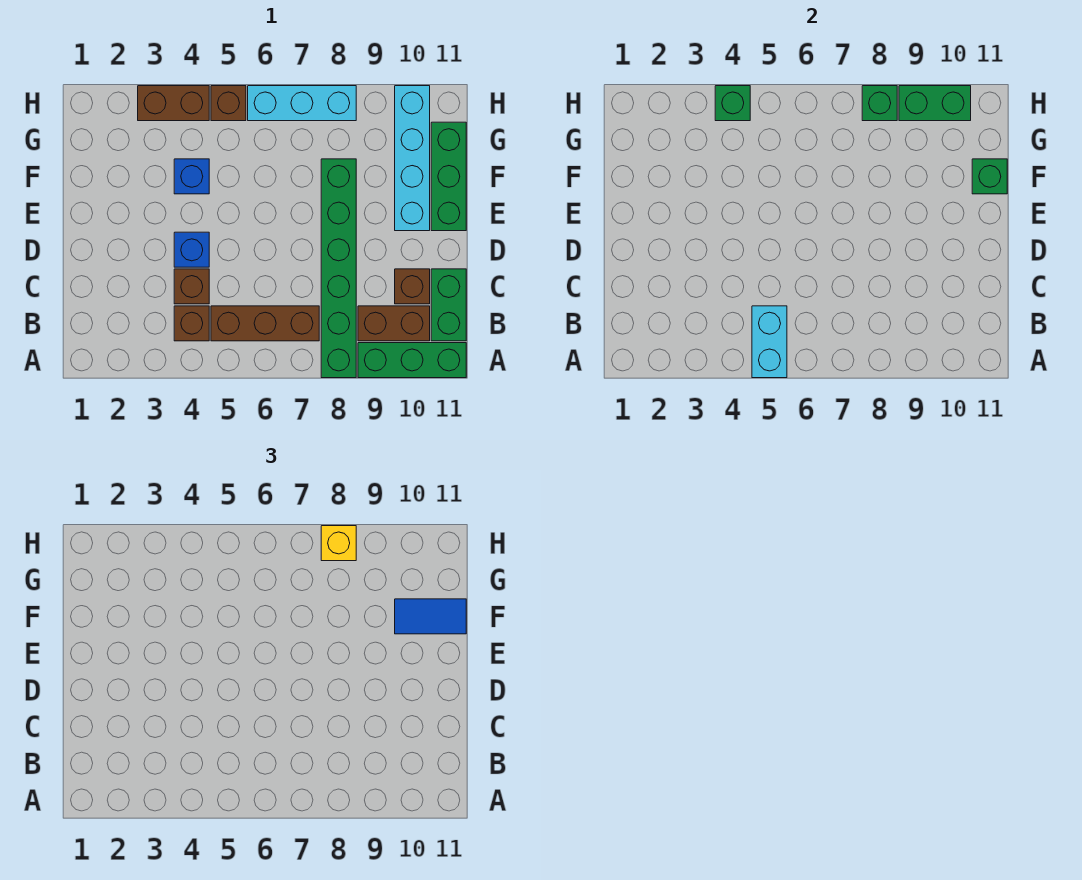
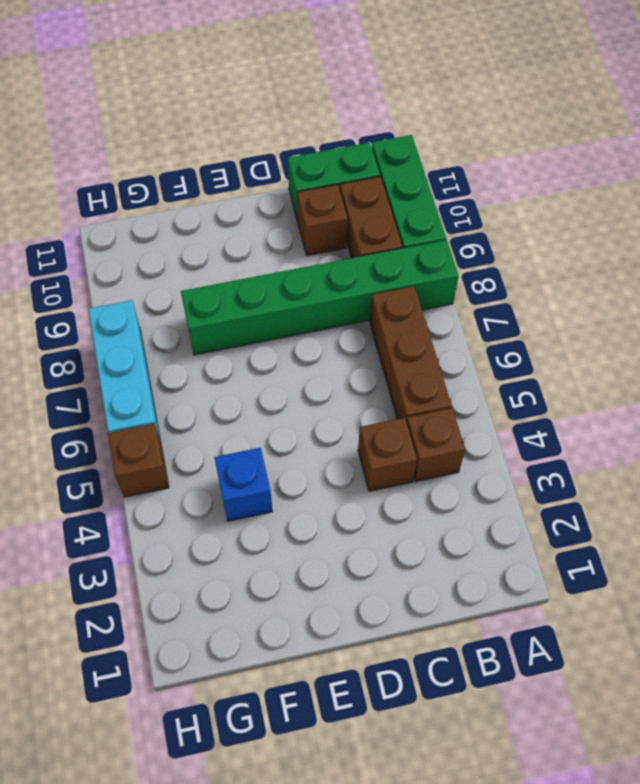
none -> blue 1x1 brick [174,232,209,267]
none -> cyan 1x4 brick [395,86,430,231]
none -> green 1x3 brick [431,122,466,231]

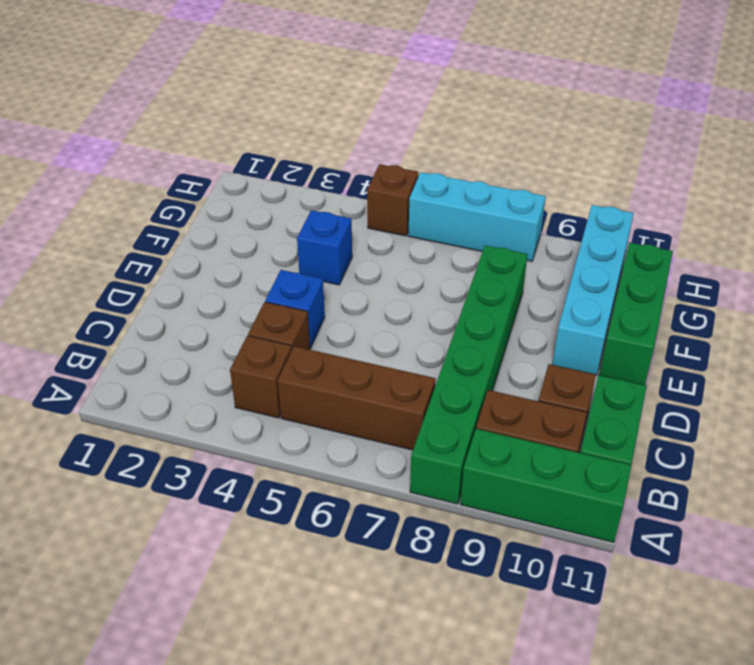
none -> brown 1x2 brick [138,86,209,121]
none -> cyan 1x2 brick [752,306,787,378]
none -> green 1x1 brick [972,159,1007,194]

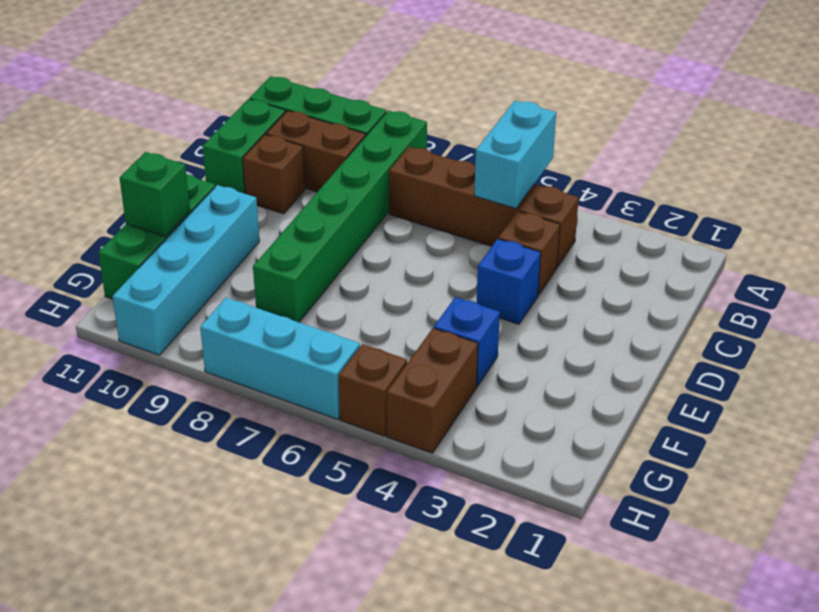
brown 1x2 brick [387,328,478,453] -> brown 1x2 brick turned to [138,86,209,121]
none -> green 1x1 brick [715,86,750,121]
none -> green 1x1 brick [862,86,897,121]
none -> green 1x2 brick [899,86,971,121]

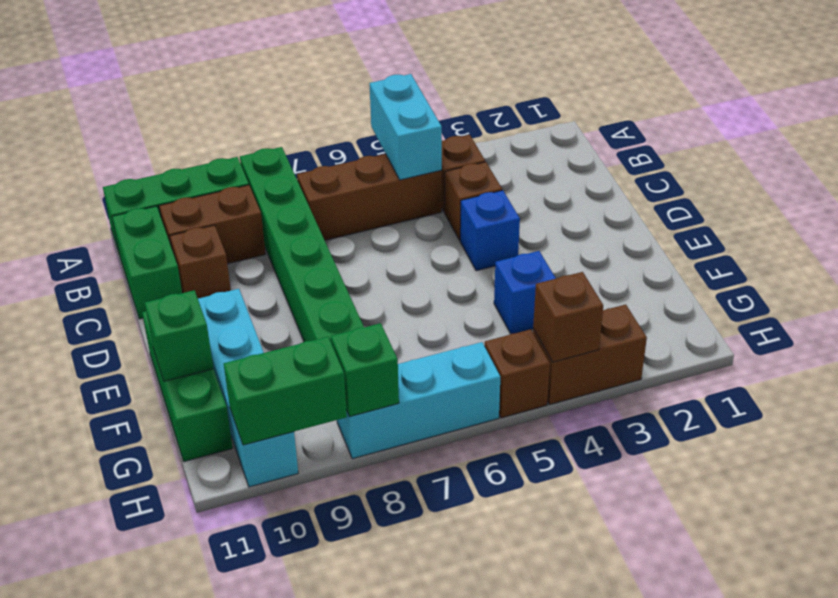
brown 1x1 brick [533,272,603,362] -> green 1x1 brick [715,86,750,121]
none -> blue 1x2 tile [395,599,466,634]
none -> yellow 1x1 brick [321,526,356,561]

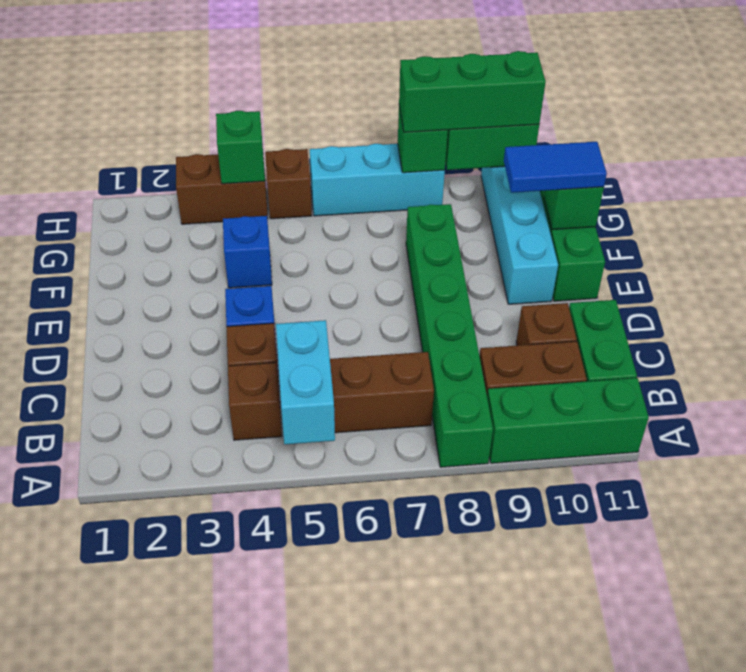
green 1x3 brick [399,51,546,132] -> yellow 1x1 brick [321,526,356,561]

